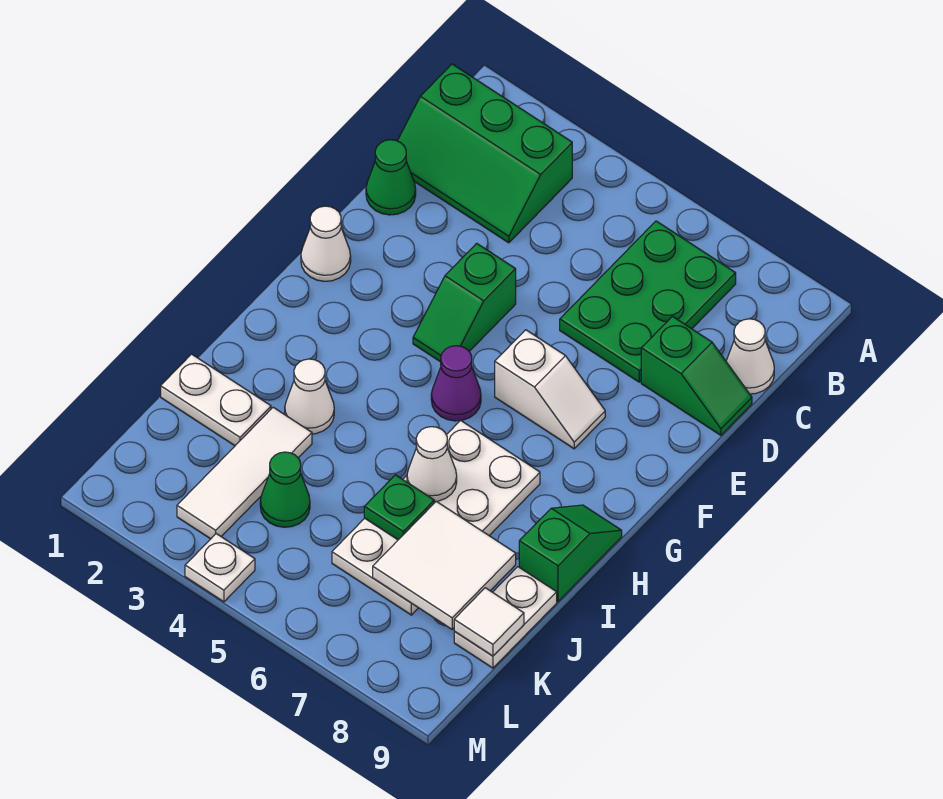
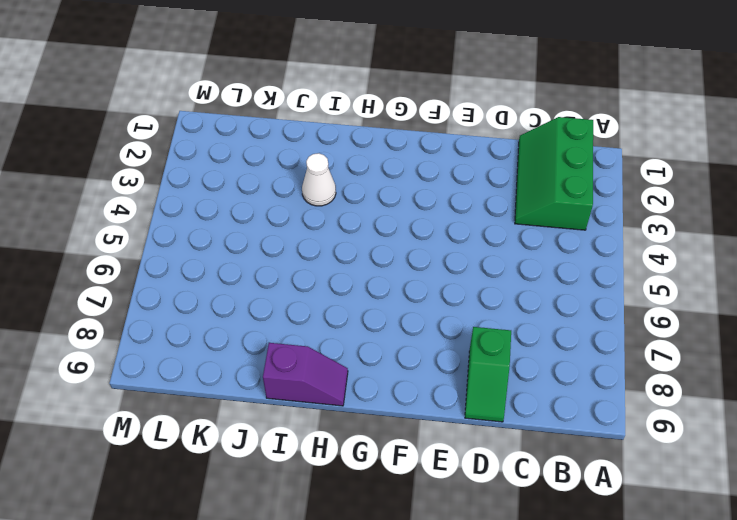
purple 1x2 slope [263,343,348,406] -> green 1x2 slope [519,505,622,601]
none -> green 2x3 plate [560,221,736,382]
none -> white 1x1 cone [726,319,774,394]
none -> green 1x1 cone [366,140,416,215]

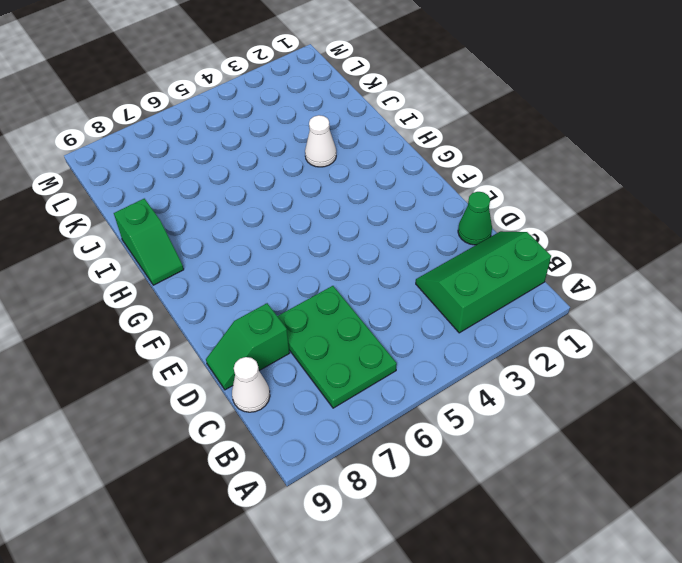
none -> green 1x2 slope [413,243,516,362]
none -> white 1x1 cone [301,206,351,281]
none -> white 1x2 slope [495,330,605,449]

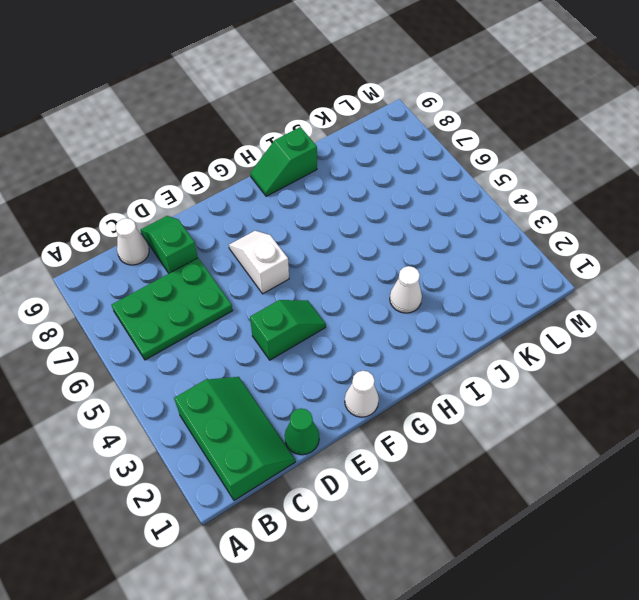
none -> purple 1x1 cone [431,346,481,421]
none -> white 2x4 plate [332,420,540,615]
none -> white 1x2 plate [161,354,271,446]

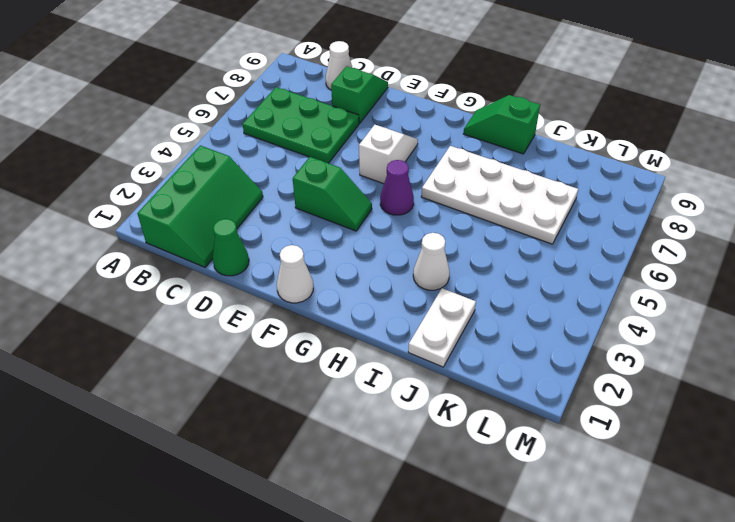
none -> white 1x3 tile [177,407,312,539]
none -> white 1x2 plate [454,567,557,668]
none -> green 1x1 cone [260,452,310,527]

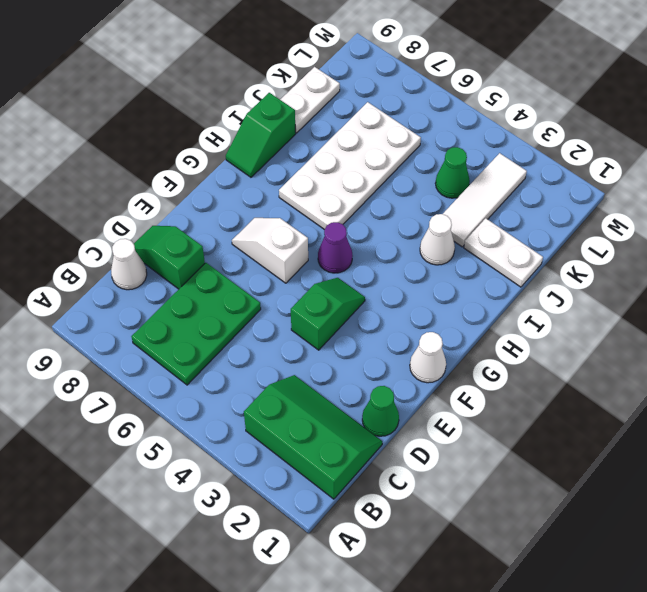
none -> white 1x1 plate [185,534,255,602]
none -> white 1x1 cone [407,427,457,502]
none -> green 1x1 plate [364,475,434,540]

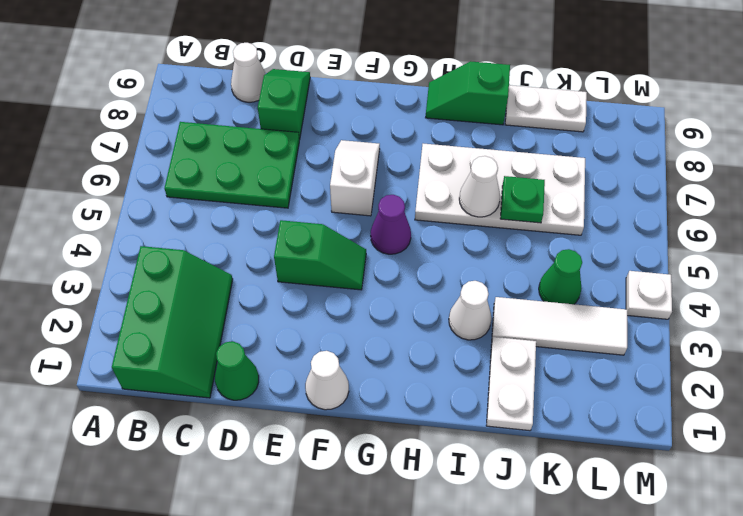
none -> white 2x2 tile [373,501,516,629]
none -> white 1x1 tile [454,588,524,656]

